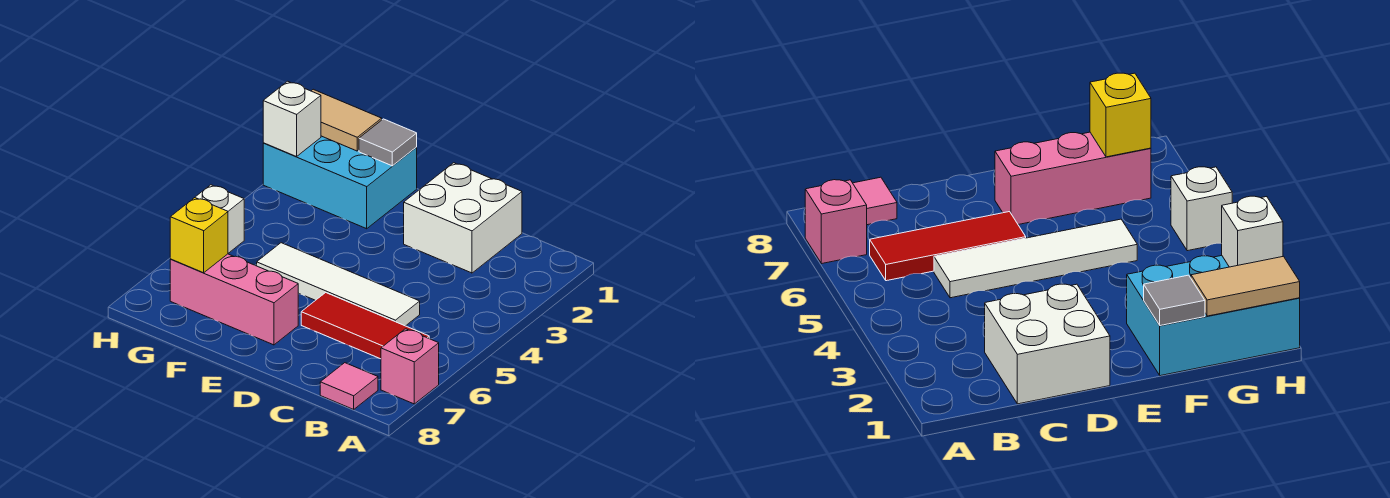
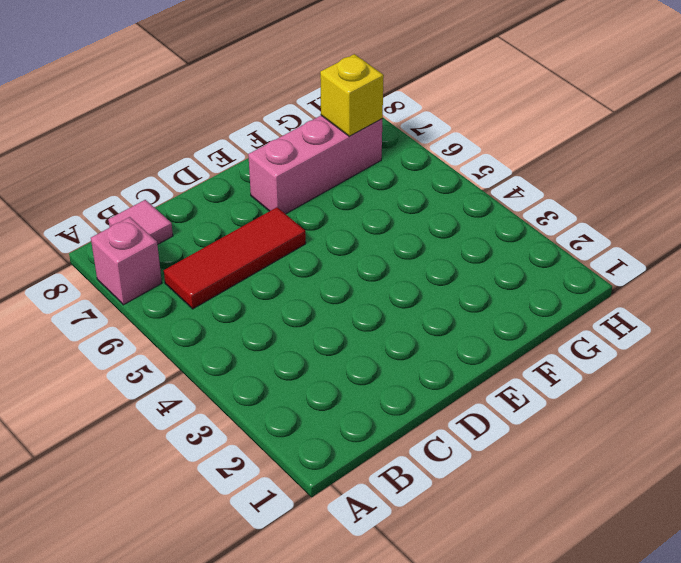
none -> white 2x2 brick [404,163,522,273]
none -> white 1x4 tile [257,243,420,326]
none -> cyan 2x3 brick [263,136,417,229]

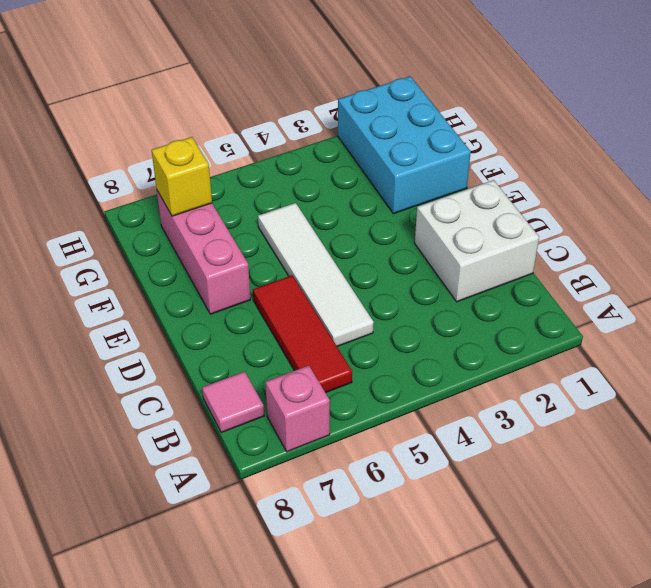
none -> white 1x1 brick [195,185,244,253]
none -> grey 1x1 tile [359,119,417,166]
none -> tan 1x2 tile [312,89,382,151]

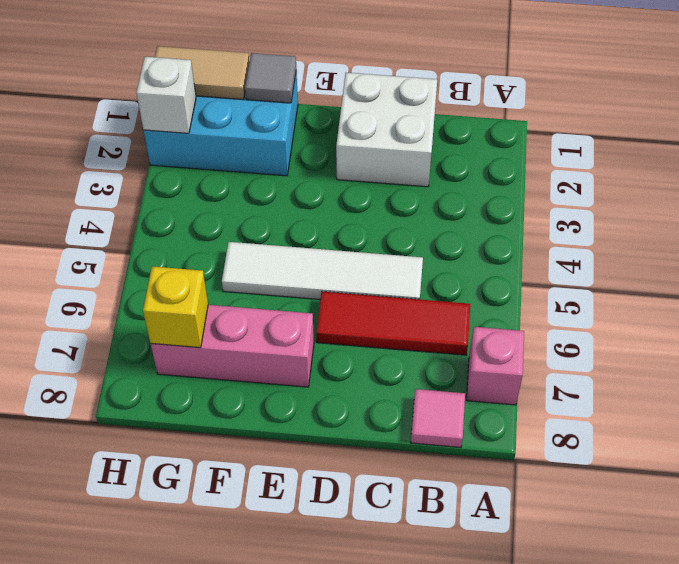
none -> white 1x1 brick [195,185,244,253]

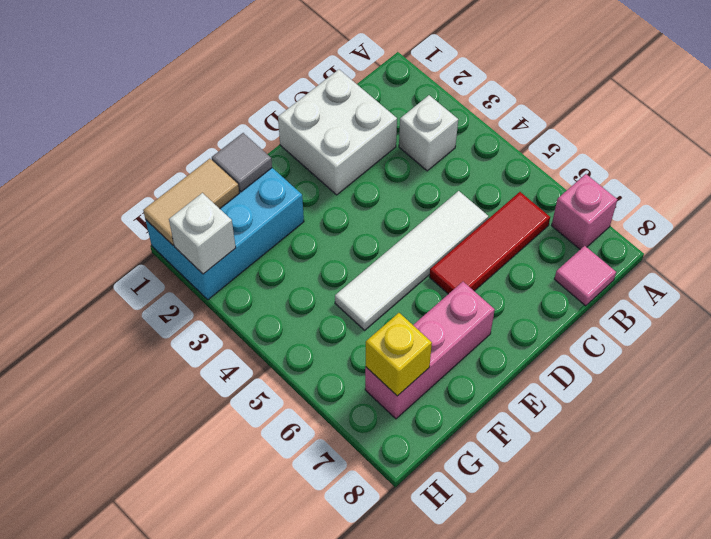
white 1x1 brick [399,95,458,171] -> white 1x1 brick moved to [195,185,244,253]

